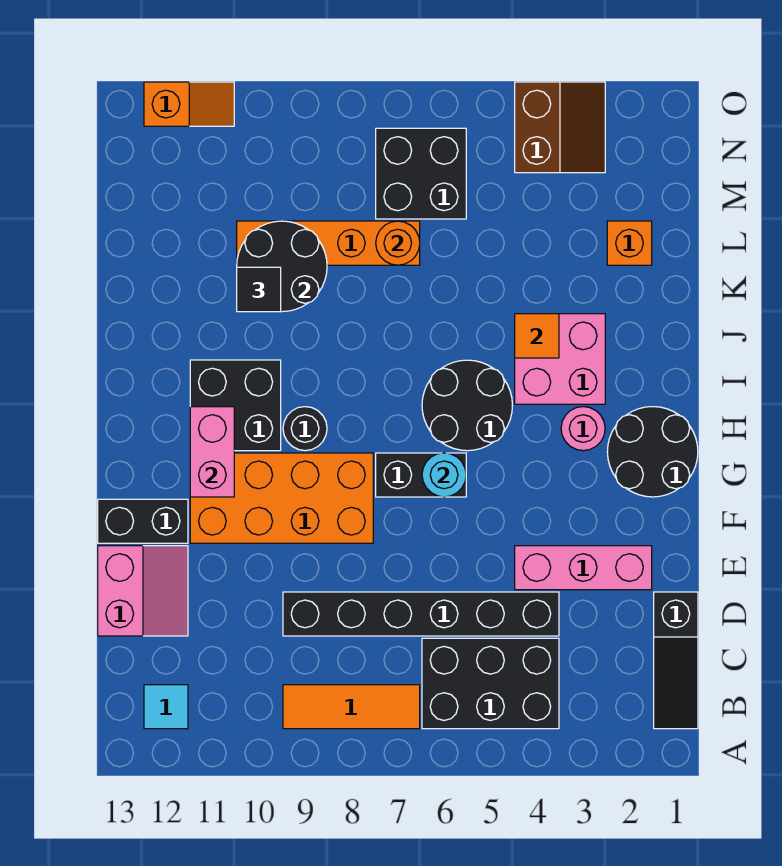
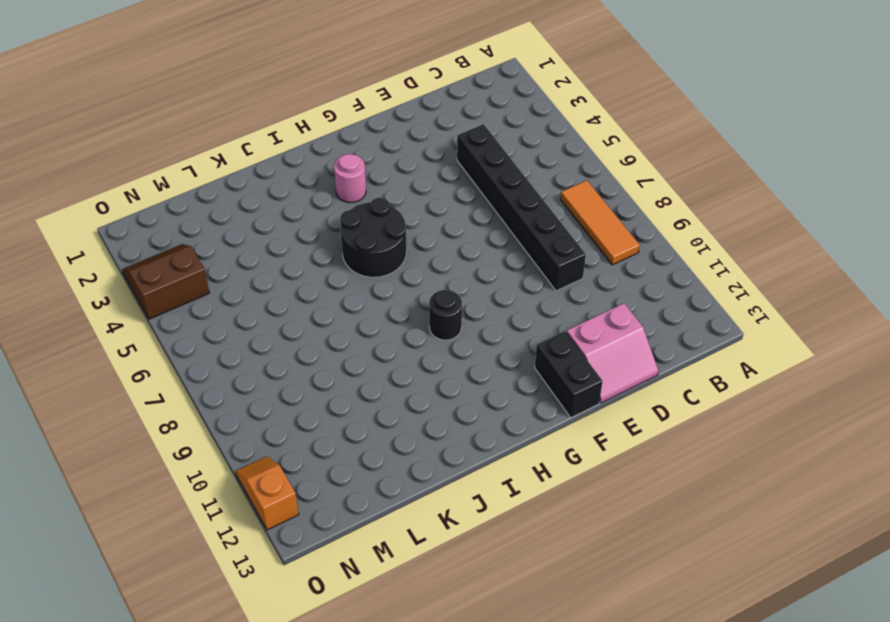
pink 2x2 slope [567,303,658,403] -> pink 2x2 slope turned to [98,546,188,636]
none -> black 1x3 slope [654,592,698,729]
none -> black 2x3 brick [422,638,559,729]
none -> cyan 1x1 tile [144,685,188,729]

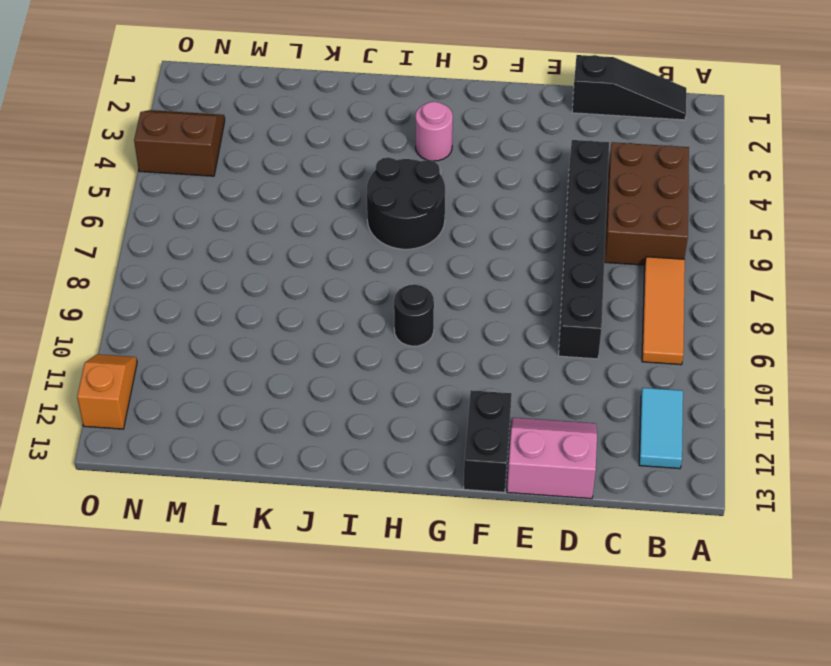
brown 2x3 brick [604,142,689,265] -> black 2x3 brick [422,638,559,729]
cyan 1x2 tile [639,388,683,469] -> cyan 1x1 tile [144,685,188,729]
none -> pink 1x3 brick [515,546,652,590]
none -> orange 2x4 brick [190,453,373,543]
none -> black 2x2 round brick [607,407,698,497]

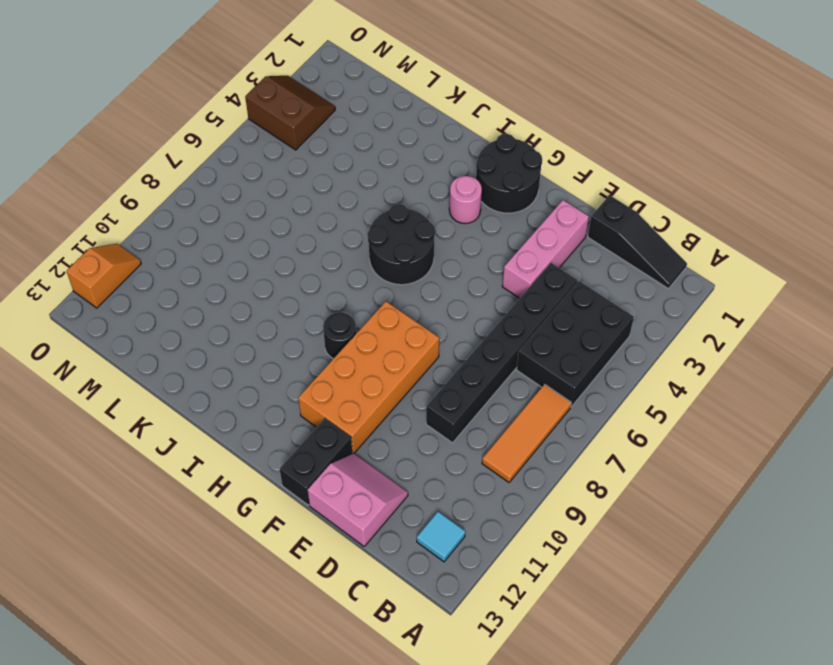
none -> black 1x2 brick [376,453,466,497]
none -> black 2x2 brick [190,360,281,451]
none -> pink 2x2 brick [515,314,605,404]

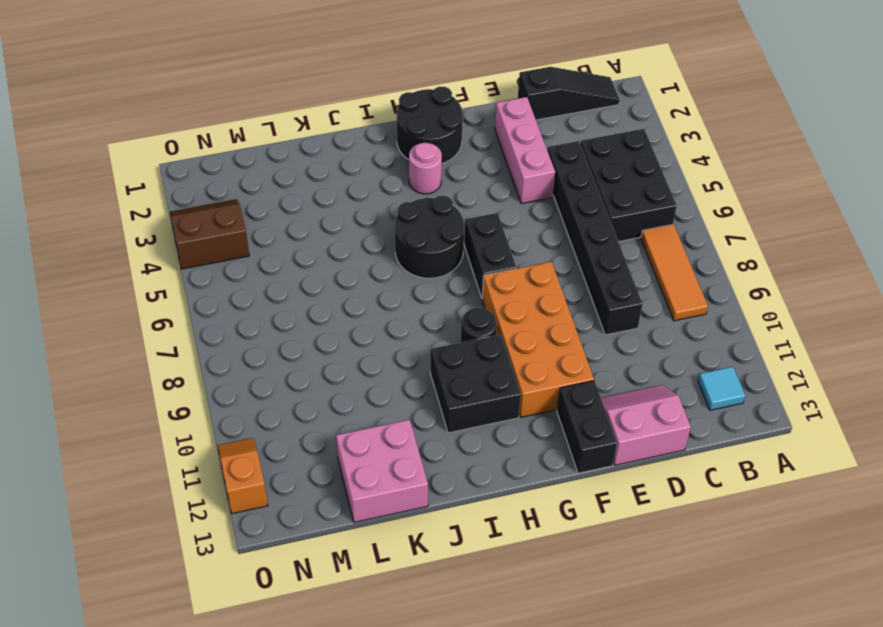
pink 2x2 brick [336,420,428,522] -> pink 2x2 brick moved to [515,314,605,404]
none -> orange 1x1 brick [607,221,652,265]
none -> orange 1x4 brick [237,221,420,265]
none -> black 2x2 brick [376,128,466,219]

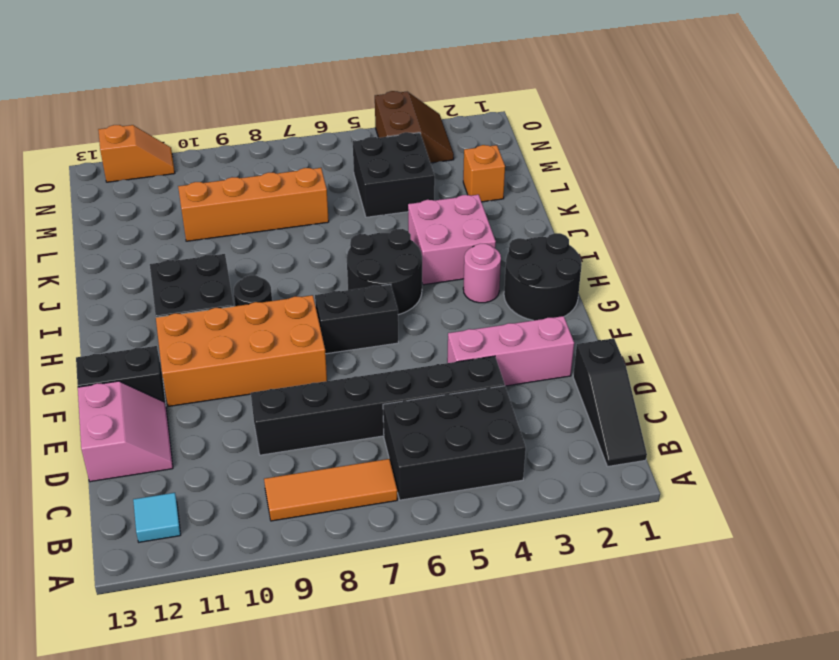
black 2x2 brick [353,132,435,217] -> black 2x2 brick moved to [376,128,466,219]
none -> cyan 1x1 round brick [422,453,466,497]
none -> pink 1x2 brick [190,407,234,497]
none -> orange 1x1 tile [515,314,559,358]

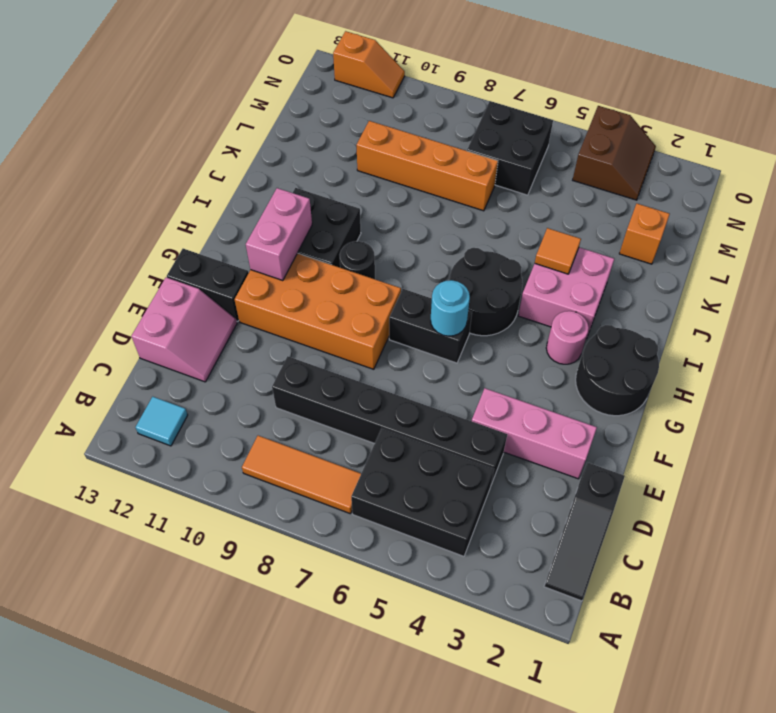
none -> black 2x2 round brick [237,221,327,312]
none -> orange 1x1 round brick [376,221,420,265]
none -> black 1x1 tile [237,267,281,312]

